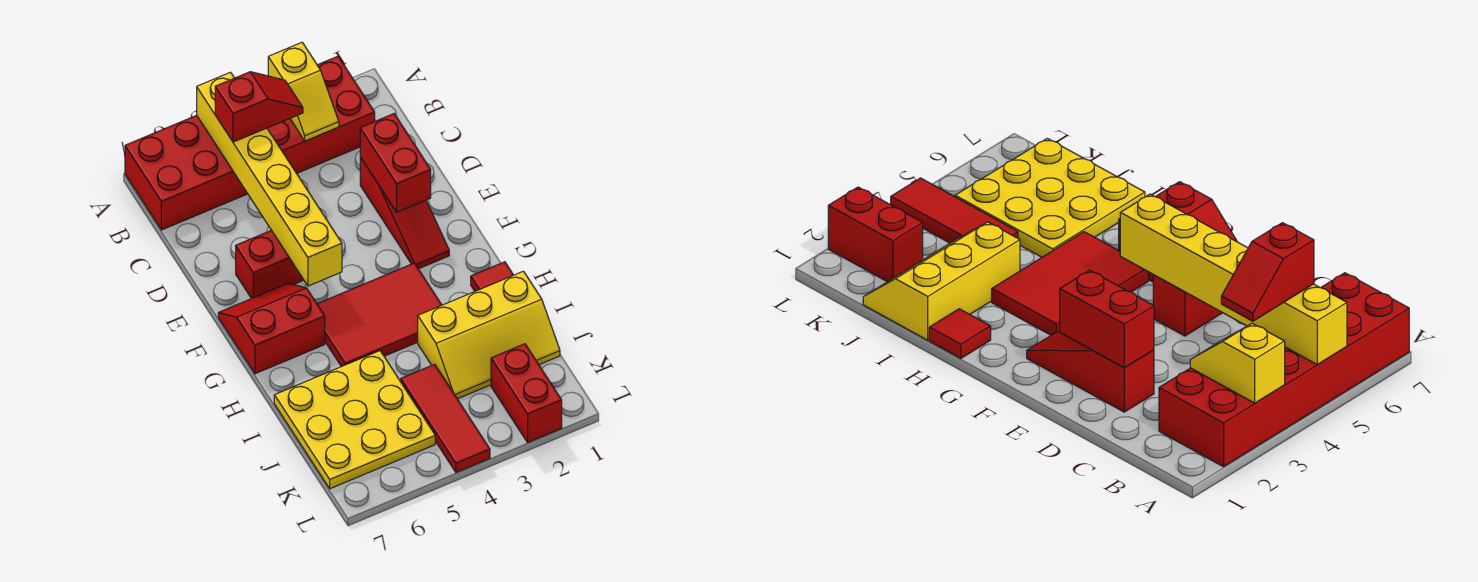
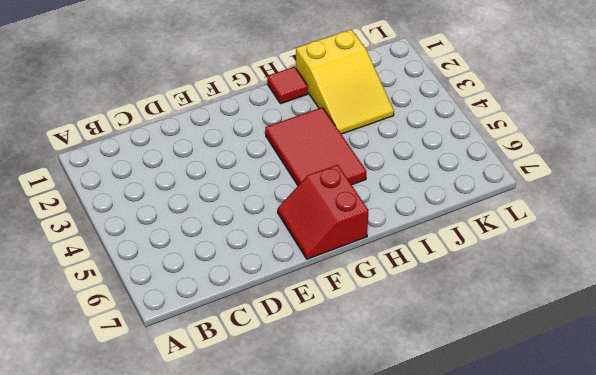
yellow 2x3 slope [296,29,394,134] -> yellow 2x3 slope turned to [418,271,560,399]
none -> red 2x6 brick [125,56,375,230]
none -> red 1x3 slope [360,157,449,269]
none -> red 1x2 brick [236,230,303,298]

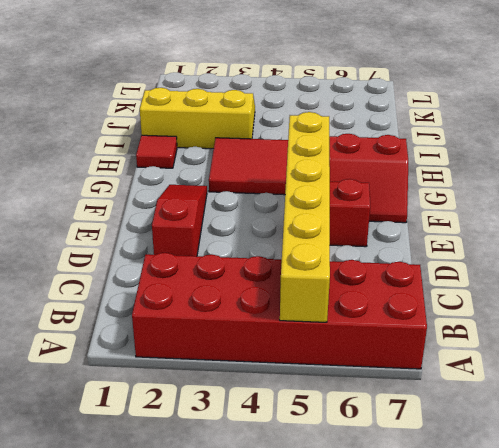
none -> yellow 3x3 plate [274,351,435,489]
none -> red 1x3 tile [401,364,490,472]
none -> red 1x2 brick [491,344,562,442]

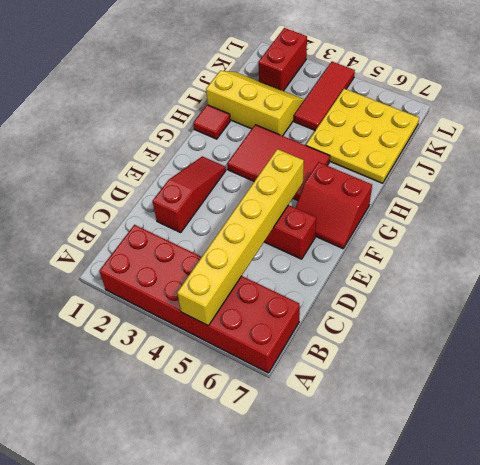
none -> yellow 1x2 slope [268,43,339,141]
none -> red 1x2 brick [360,114,431,212]
none -> red 1x2 slope [215,72,303,142]

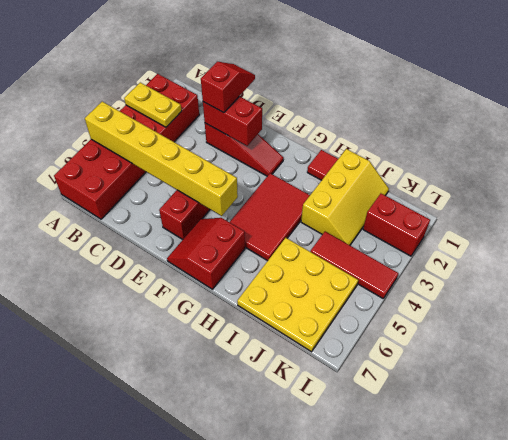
yellow 1x2 plate [124,83,181,127] -> yellow 1x2 slope [268,43,339,141]
red 1x2 slope [201,62,255,113] -> red 1x2 slope moved to [215,72,303,142]

